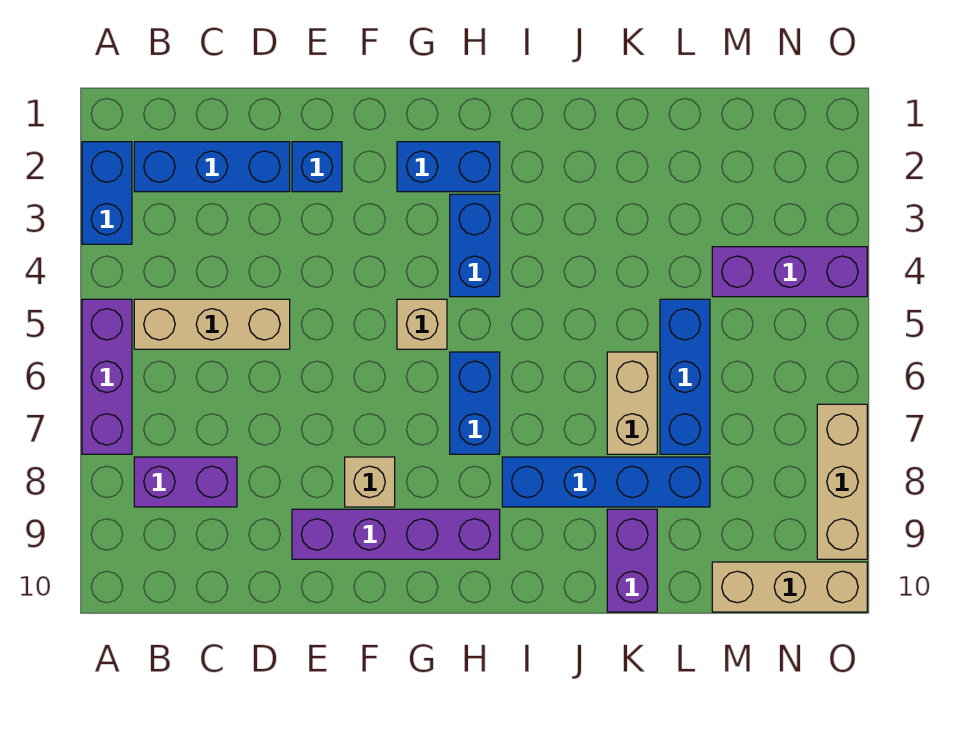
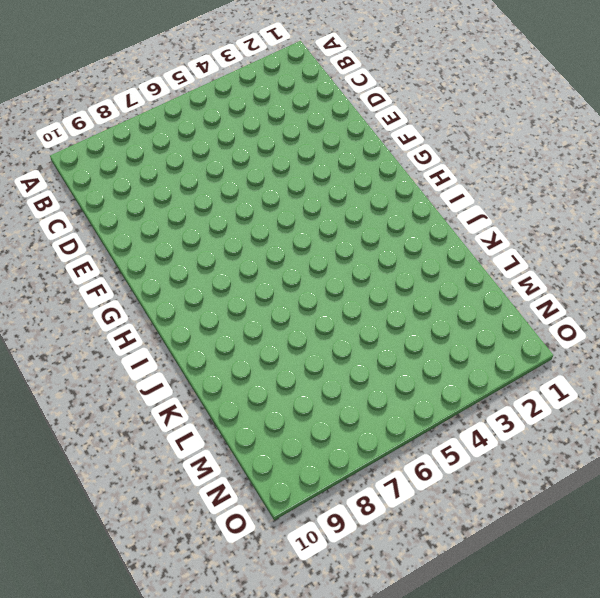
none -> blue 1x2 brick [82,142,132,244]
none -> purple 1x3 brick [82,299,132,454]
none -> blue 1x3 brick [134,142,290,192]

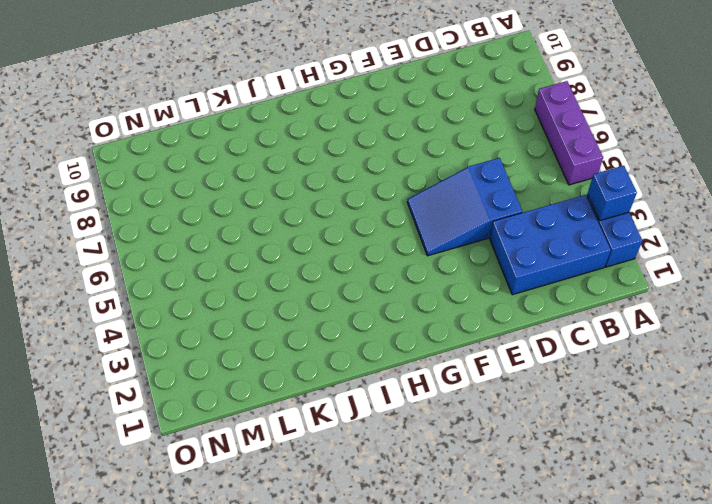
blue 1x1 brick [587,166,637,221] -> blue 1x1 brick moved to [292,142,342,192]
blue 2x3 brick [490,195,611,295] -> blue 1x3 brick [134,142,290,192]
blue 2x3 slope [407,158,522,256] -> tan 1x3 brick [134,299,290,349]
none -> purple 1x2 brick [134,457,237,507]
none -> purple 1x4 brick [292,509,500,559]
none -> tan 1x1 brick [345,457,395,507]

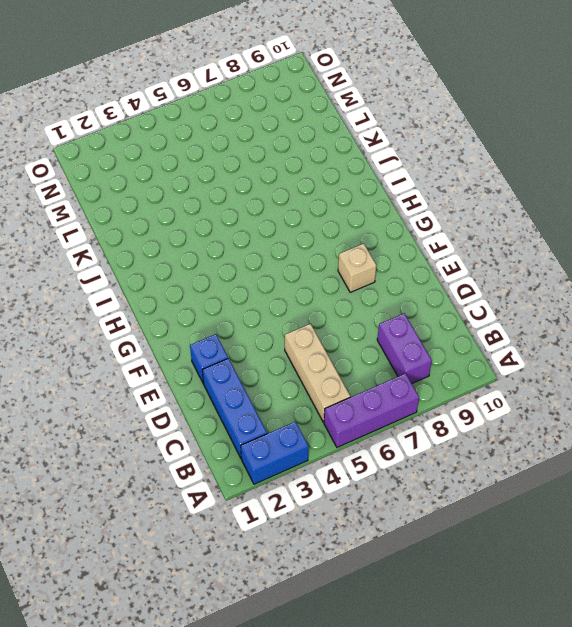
none -> purple 1x4 brick [292,509,500,559]
none -> blue 1x2 brick [397,142,500,192]
none -> tan 1x1 brick [397,299,447,349]

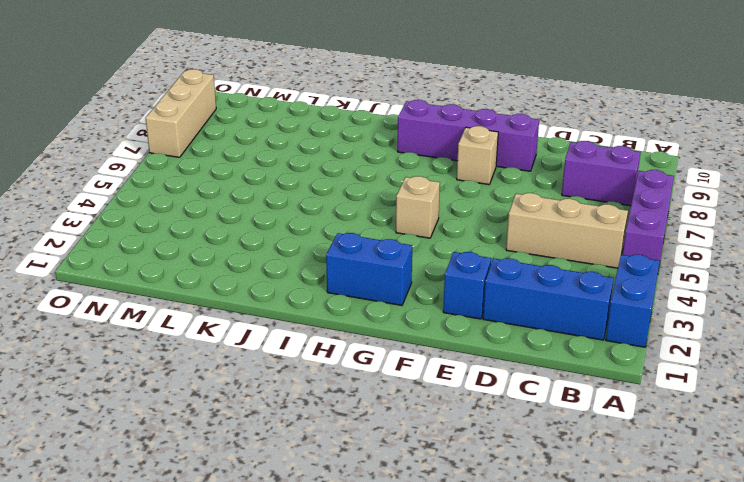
none -> blue 1x2 brick [450,194,500,297]
none -> blue 1x2 brick [450,352,500,454]
none -> blue 1x4 brick [502,457,710,507]

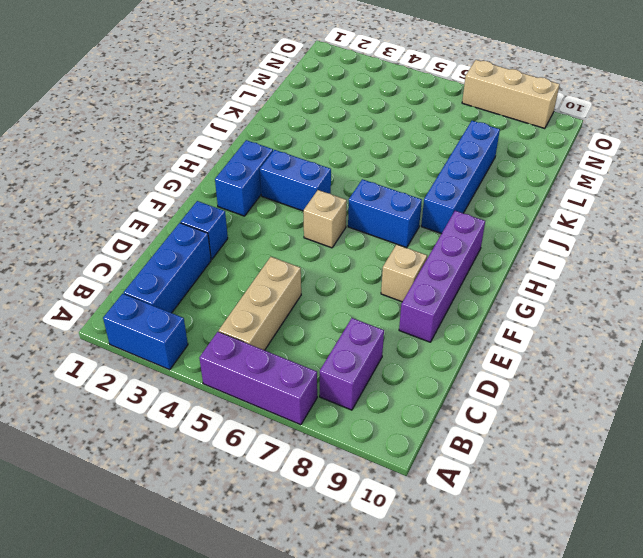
none -> tan 1x2 brick [607,352,657,454]
none -> purple 1x2 brick [607,509,657,612]
none -> blue 1x3 brick [660,299,710,454]

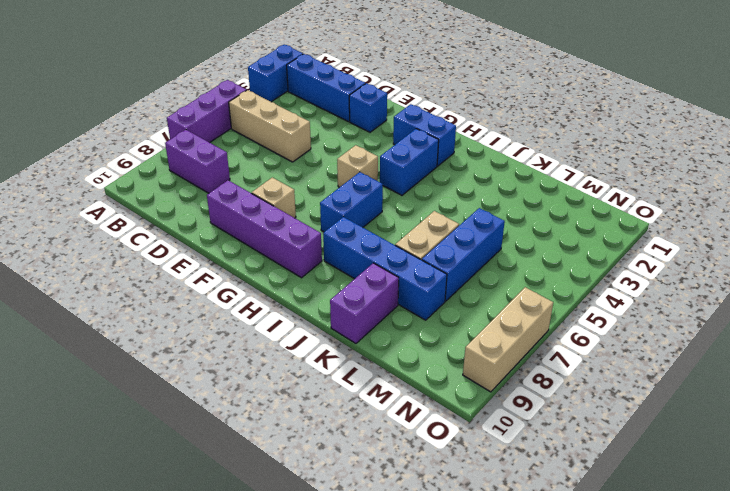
none -> purple 1x3 brick [712,247,867,297]
none -> tan 1x3 brick [712,562,867,612]

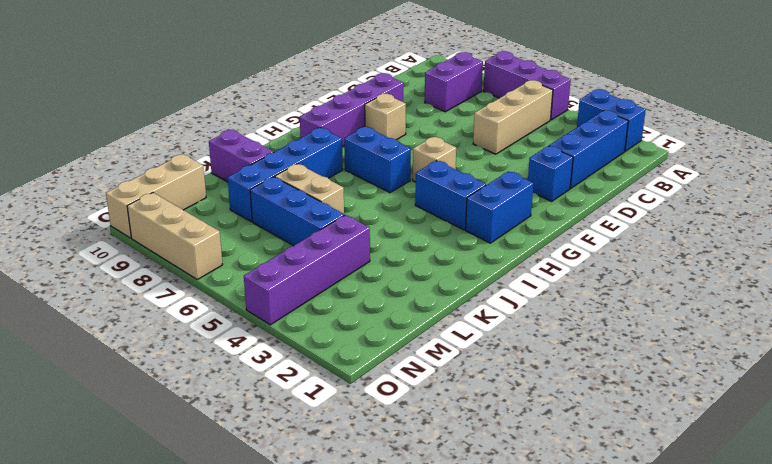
purple 1x4 brick [244,215,370,325] -> purple 1x3 brick [712,247,867,297]

